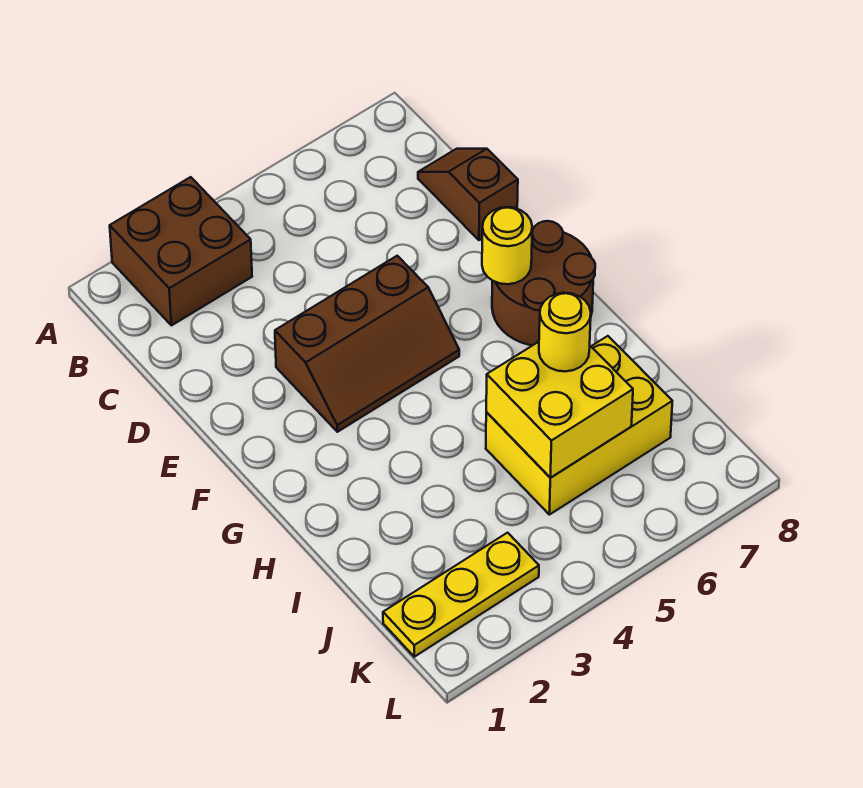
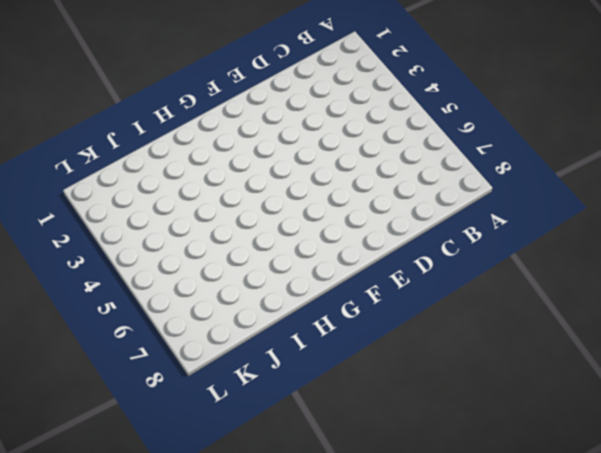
none -> brown 2x2 brick [110,177,252,325]
none -> brown 1x2 slope [418,149,518,240]

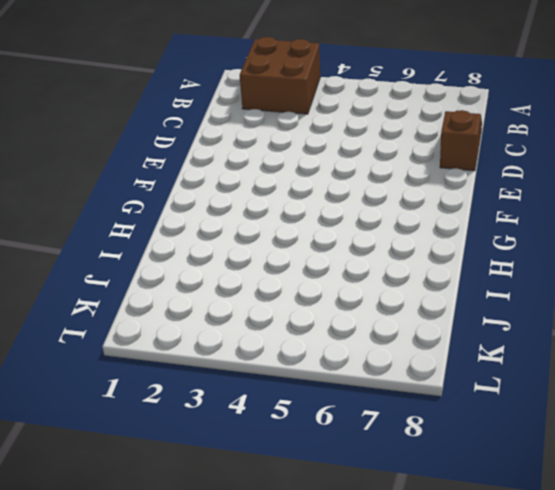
none -> brown 2x3 slope [275,256,459,432]
none -> brown 2x2 round brick [492,221,595,345]

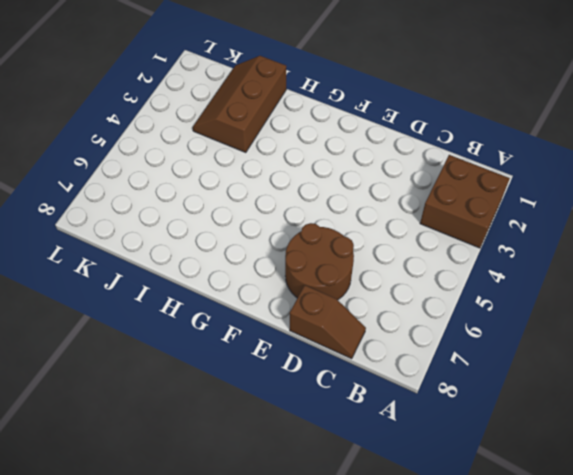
brown 2x2 round brick [285,223,354,300] -> brown 2x2 round brick moved to [492,221,595,345]
brown 2x3 slope [193,56,286,153] -> brown 2x3 slope moved to [275,256,459,432]
none -> yellow 2x3 brick [486,336,672,515]
none -> yellow 1x3 plate [383,533,539,657]

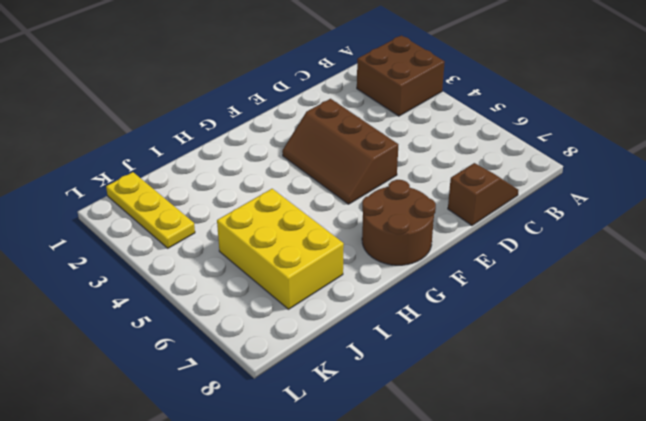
none -> yellow 1x1 round brick [482,207,532,284]
none -> yellow 2x2 brick [486,342,633,478]

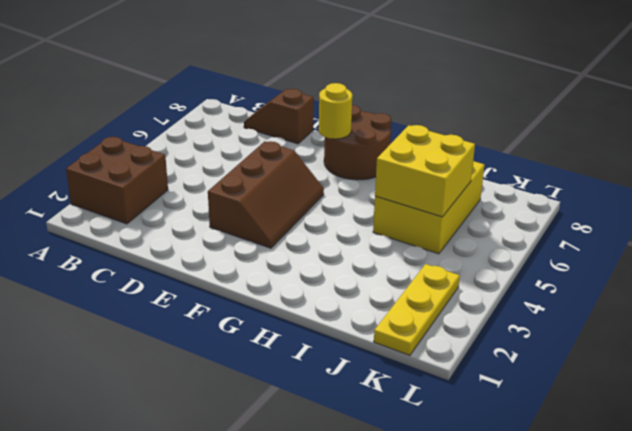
none -> yellow 1x1 round brick [539,293,591,371]

